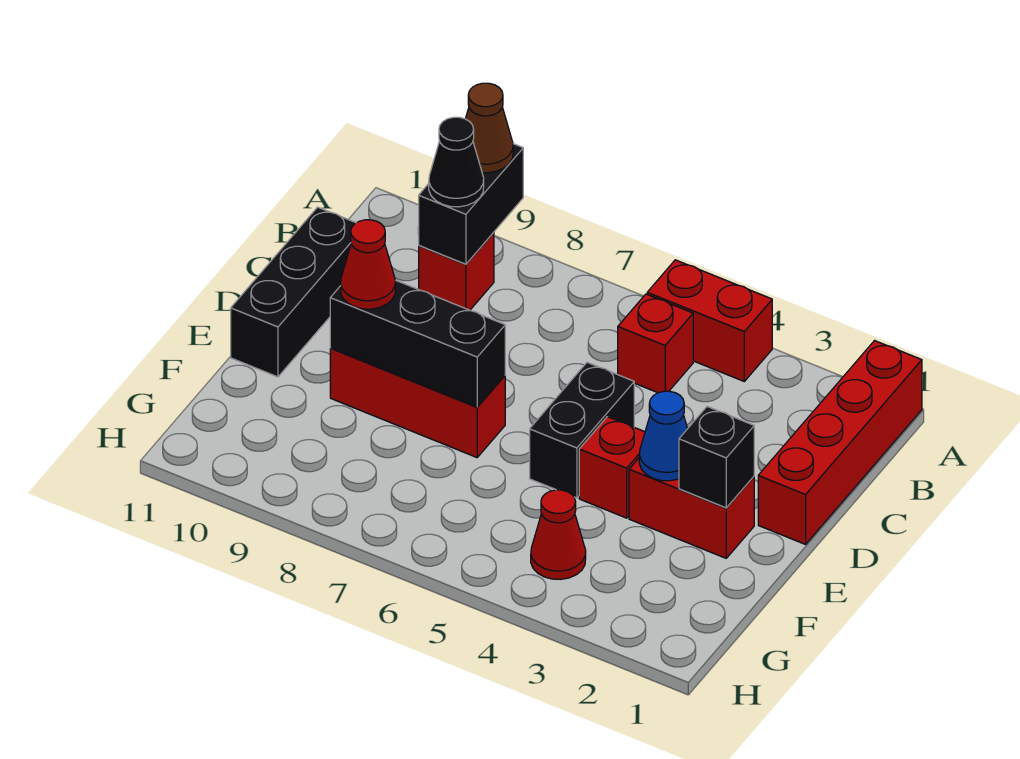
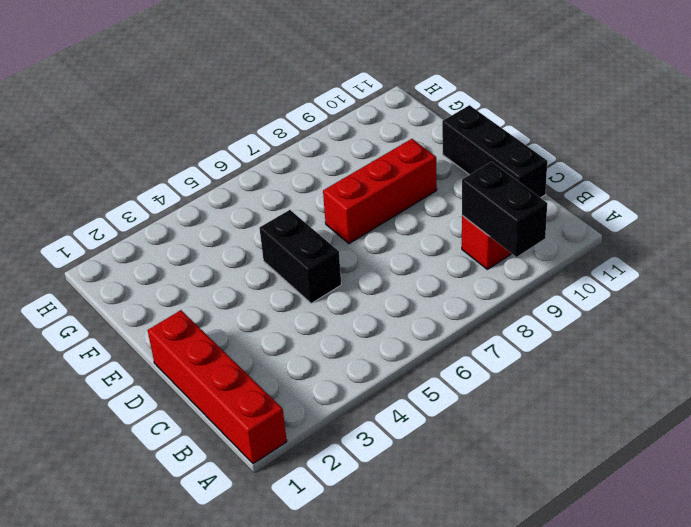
none -> red 1x2 brick [647,260,772,381]
none -> red 1x1 brick [618,294,693,393]
none -> red 1x2 brick [629,458,754,558]

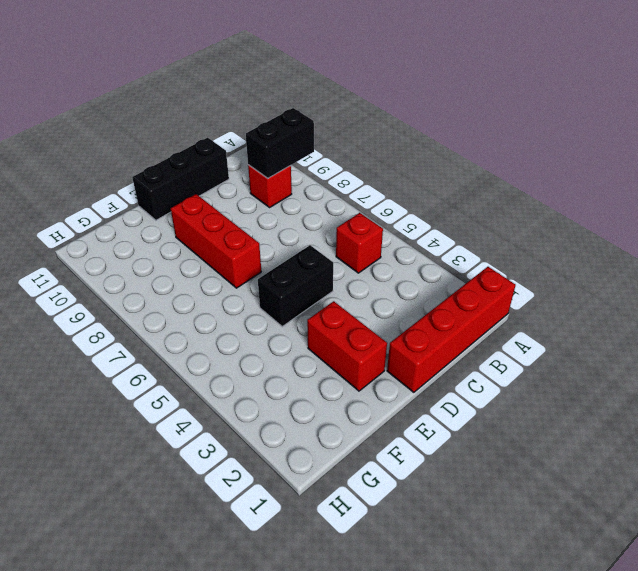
none -> red 1x2 brick [647,260,772,381]
none -> red 1x1 brick [579,417,645,518]
none -> red 1x1 cone [531,490,586,579]

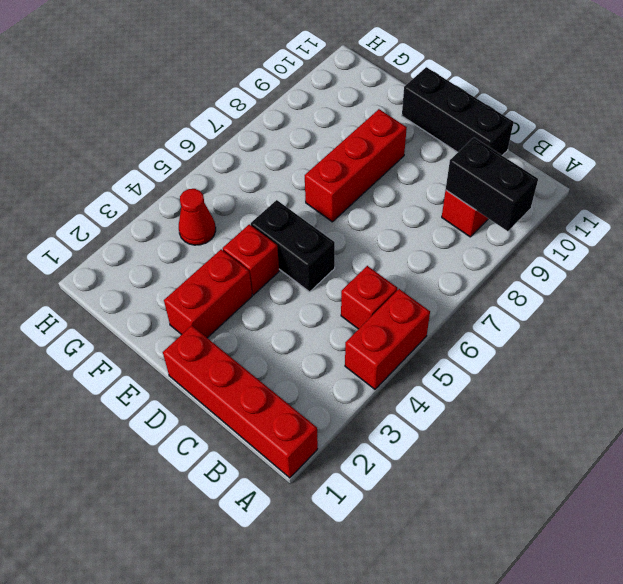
none -> black 1x1 brick [679,407,754,508]
none -> blue 1x1 cone [639,391,687,481]
none -> black 1x3 brick [330,280,505,407]

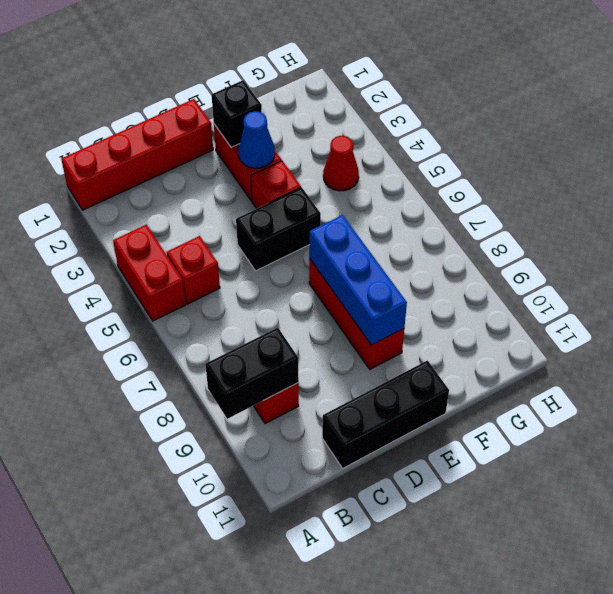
blue 1x3 brick [309,215,407,345] -> black 1x3 brick [330,280,505,407]
none -> brown 1x1 cone [465,83,513,173]
none -> black 1x1 cone [429,117,484,207]
none -> red 1x1 cone [341,220,395,309]

